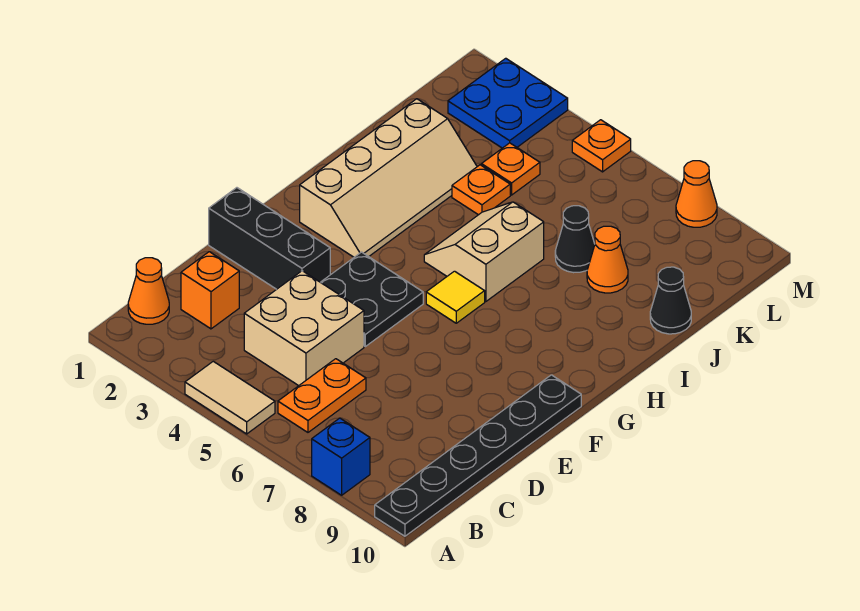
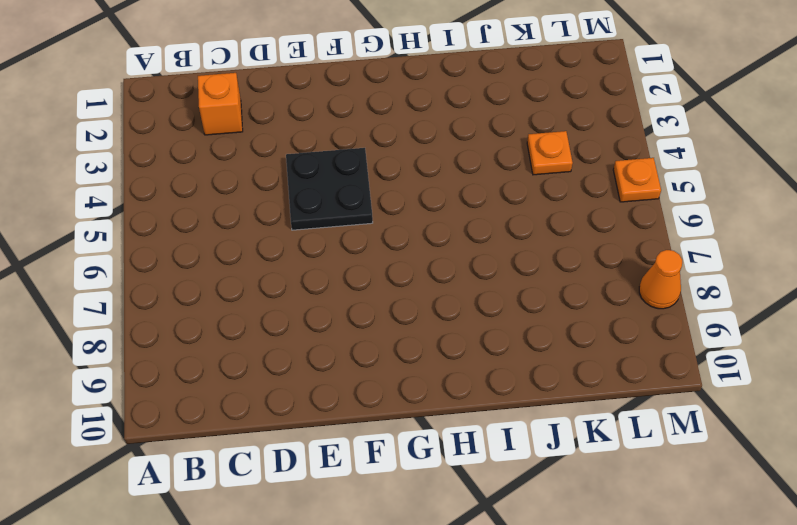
none -> tan 1x2 tile [185,361,275,434]
none -> blue 1x1 brick [312,418,370,495]
none -> black 1x6 plate [375,375,581,536]

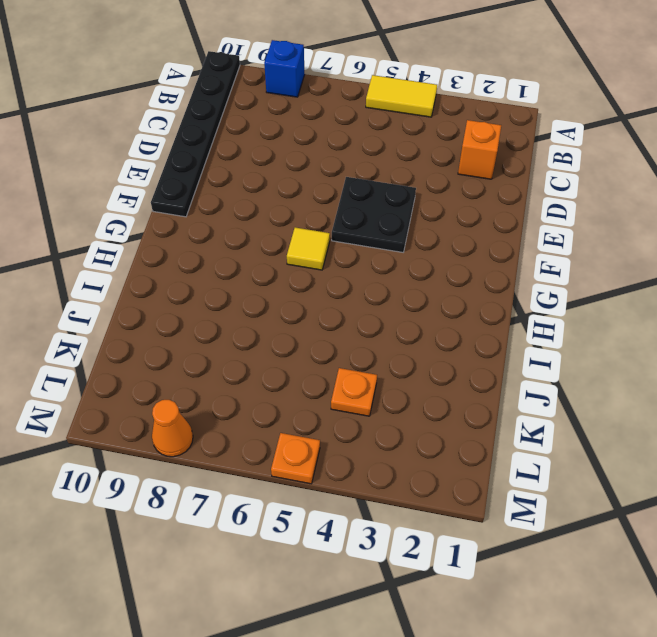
yellow 1x2 tile [366,75,437,117] -> tan 1x2 tile [185,361,275,434]
none -> orange 1x1 cone [128,258,169,324]
none -> orange 1x2 plate [278,359,366,432]
none -> tan 2x2 brick [244,271,364,386]

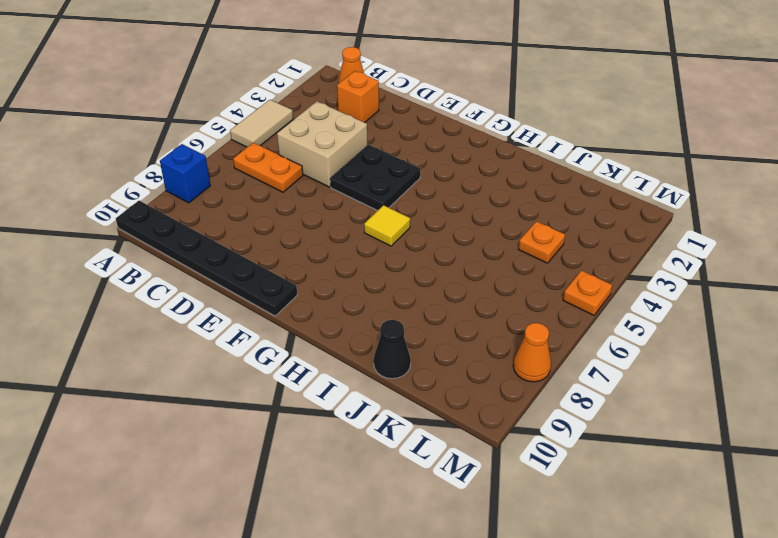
none -> black 1x3 brick [209,188,330,289]
none -> tan 2x4 slope [300,99,477,257]
none -> tan 2x2 slope [424,202,544,301]

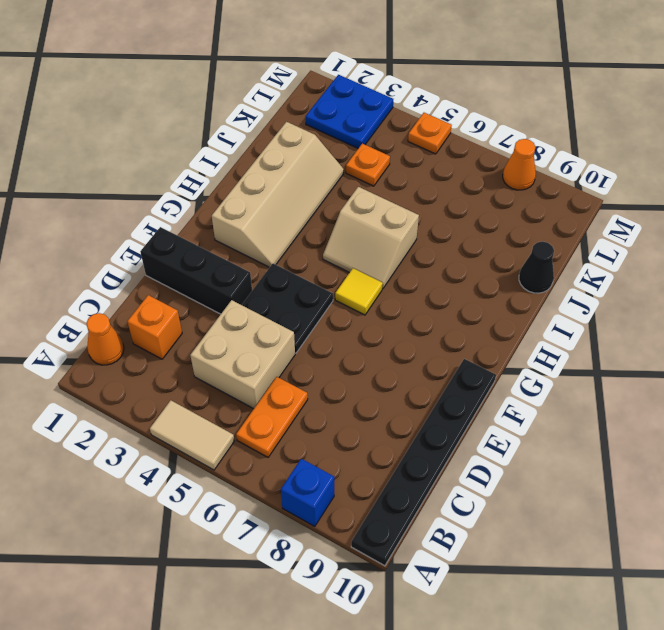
tan 2x2 slope [323,187,419,289] -> tan 2x2 slope turned to [424,202,544,301]
none -> orange 1x1 plate [452,165,510,215]
none -> black 1x1 cone [555,206,595,273]
none -> orange 1x1 cone [587,226,628,293]

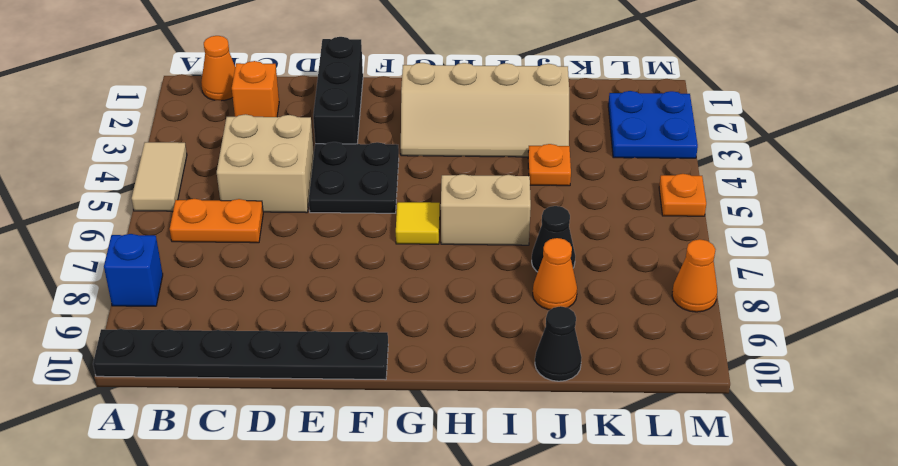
none -> orange 1x1 plate [481,143,540,195]

